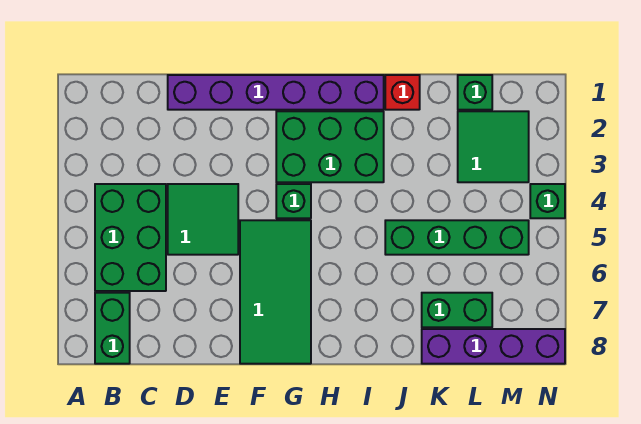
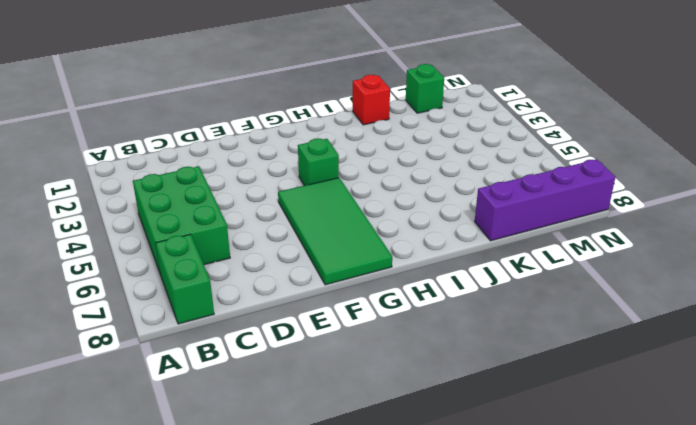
none -> purple 1x6 brick [168,75,384,110]
none -> green 2x2 tile [168,184,238,255]
none -> green 2x3 brick [276,111,384,182]

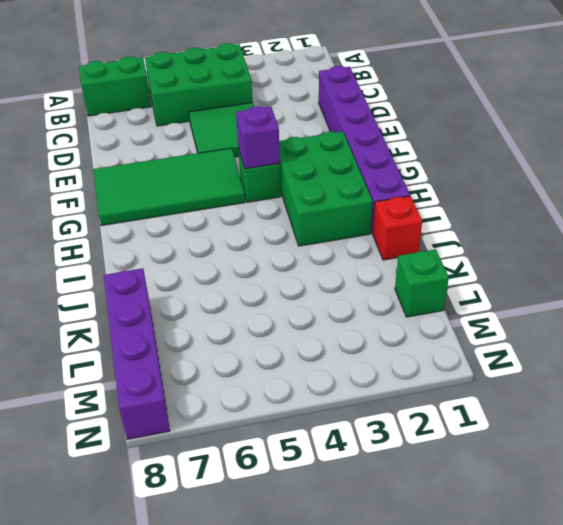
purple 1x1 brick [236,106,280,169] -> none
none -> green 1x4 brick [385,220,529,255]
none -> green 1x2 brick [422,293,492,327]
none -> green 2x2 tile [458,111,529,182]

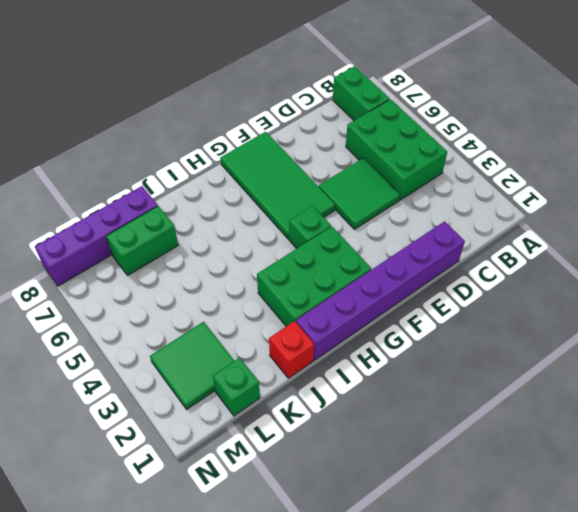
none -> green 1x4 brick [385,220,529,255]
none -> green 1x1 brick [530,184,565,218]

